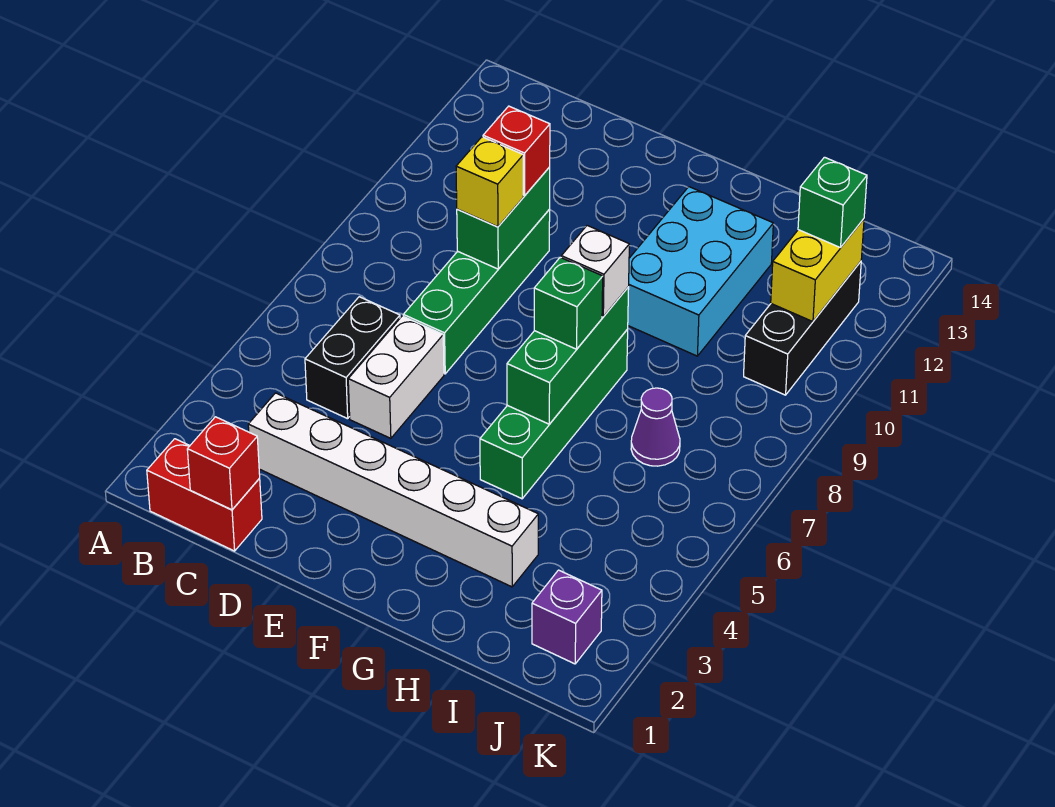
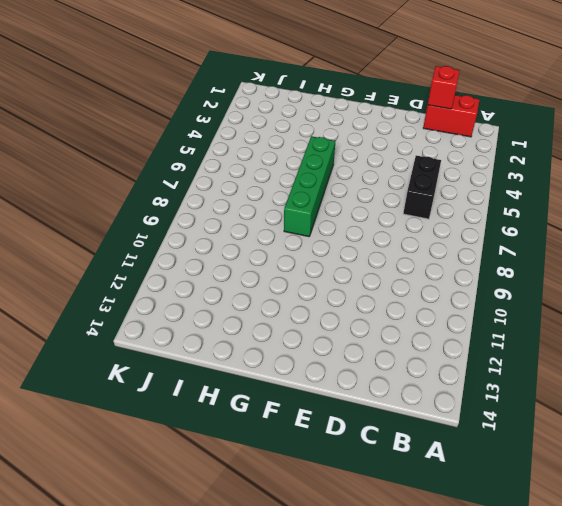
none -> white 1x6 brick [248,393,538,587]
none -> white 1x2 brick [348,316,444,438]
none -> green 1x4 brick [403,209,550,374]

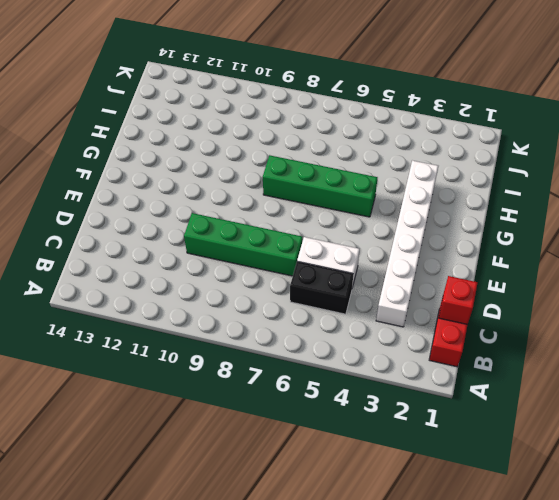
none -> cyan 2x3 brick [628,187,773,356]
none -> purple 1x1 cone [631,388,680,466]
none -> purple 1x1 brick [532,570,602,664]

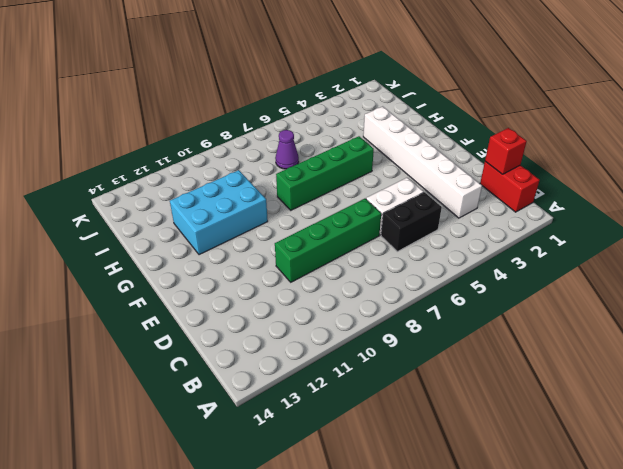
none -> purple 1x1 brick [532,570,602,664]
none -> black 1x3 brick [744,262,861,395]
none -> green 1x2 brick [457,167,550,269]

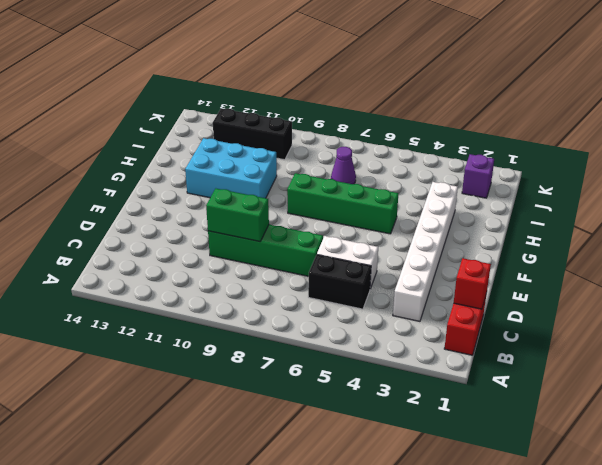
none -> green 1x3 brick [507,287,629,424]
none -> yellow 1x2 brick [771,219,864,322]
none -> yellow 1x1 brick [456,137,523,227]

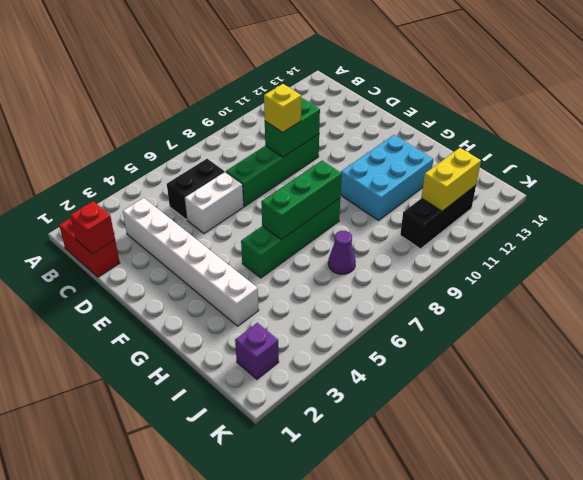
none -> red 1x1 brick [483,106,550,196]
none -> green 1x1 brick [534,257,603,349]
none -> white 1x1 brick [561,226,629,317]

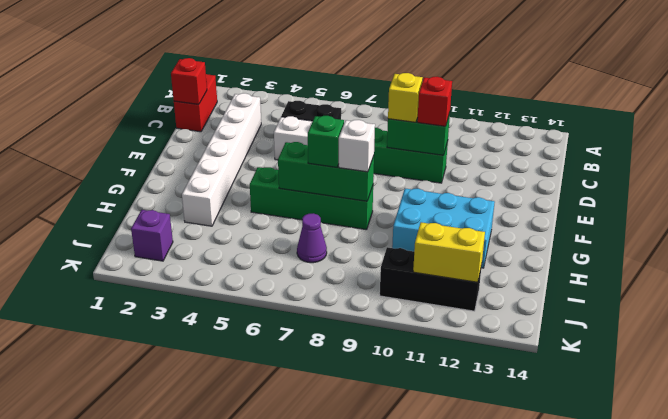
none -> green 1x1 brick [798,157,867,248]

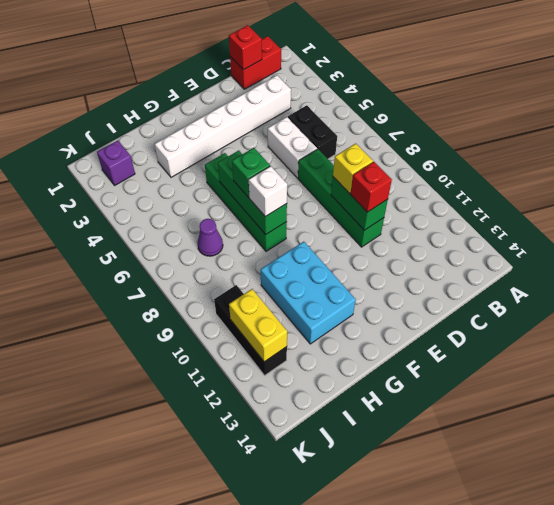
none -> green 1x1 brick [798,157,867,248]

